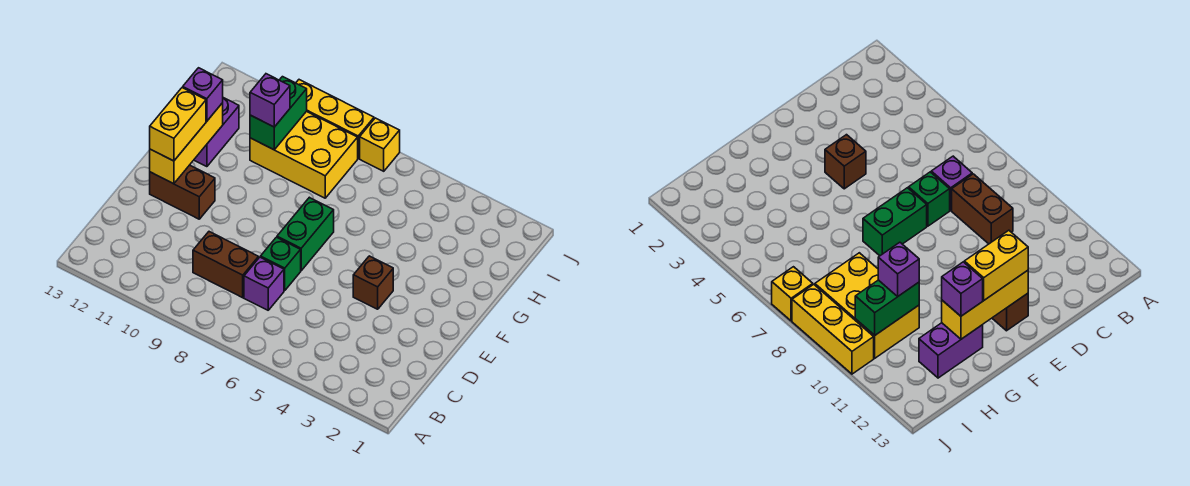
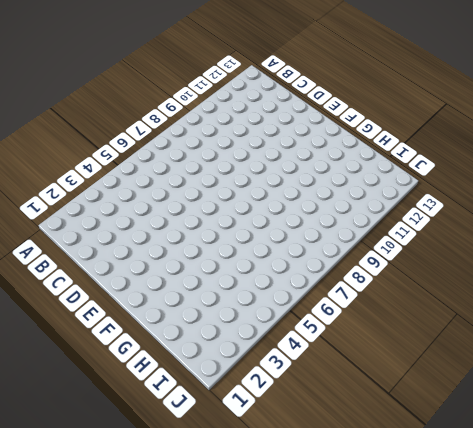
none -> purple 1x1 brick [244,257,284,310]
none -> brown 1x2 brick [193,232,259,298]
none -> green 1x1 brick [261,237,301,291]

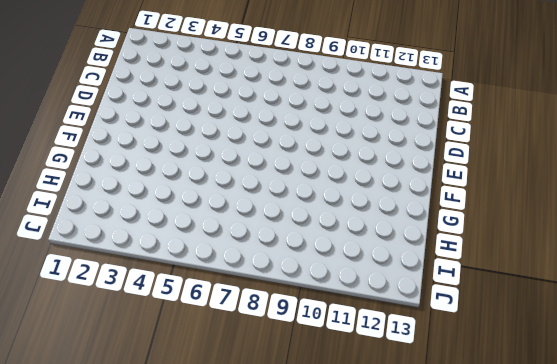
none -> purple 1x1 brick [244,257,284,310]
none -> brown 1x2 brick [193,232,259,298]
none -> green 1x1 brick [261,237,301,291]

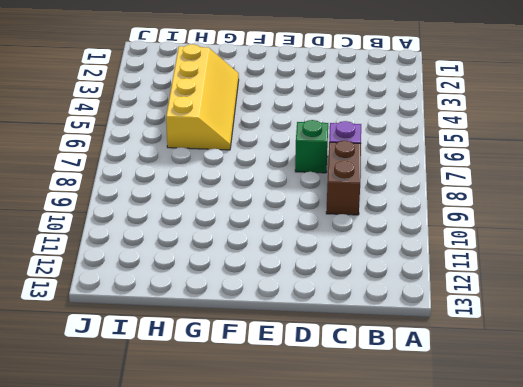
yellow 2x4 slope [166,44,239,150] -> none
none -> brown 1x1 brick [353,256,393,309]
none -> green 1x2 brick [277,197,334,271]
none -> brown 1x2 brick [150,165,215,219]

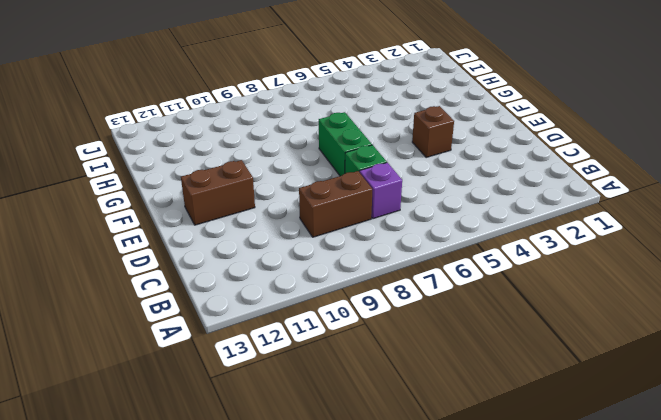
none -> purple 1x2 brick [194,98,239,167]
none -> yellow 2x3 brick [250,111,358,198]
none -> yellow 1x1 brick [360,118,400,171]

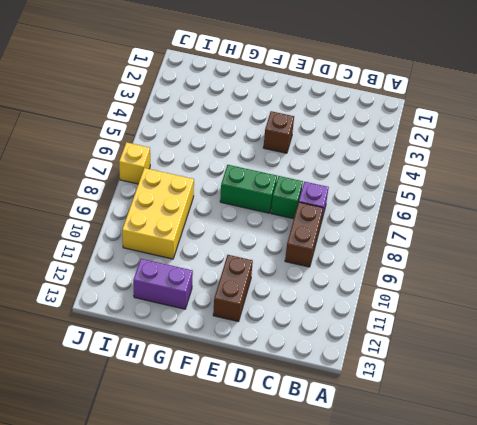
none -> yellow 1x3 brick [296,80,374,158]
none -> yellow 1x3 brick [150,103,223,184]
none -> green 1x2 brick [250,77,307,150]

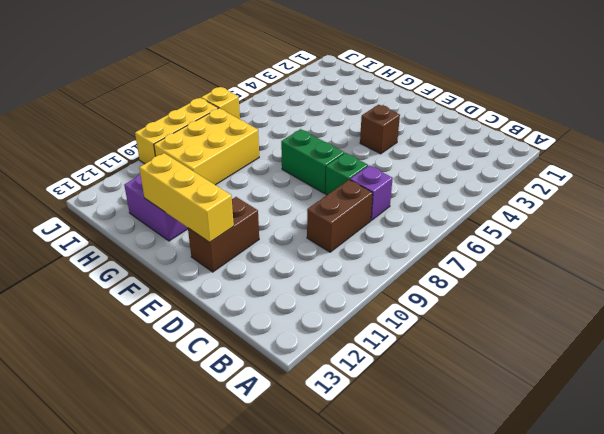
none -> green 1x2 brick [250,77,307,150]
none -> yellow 1x2 brick [150,88,206,161]
none -> purple 1x1 brick [183,68,223,121]

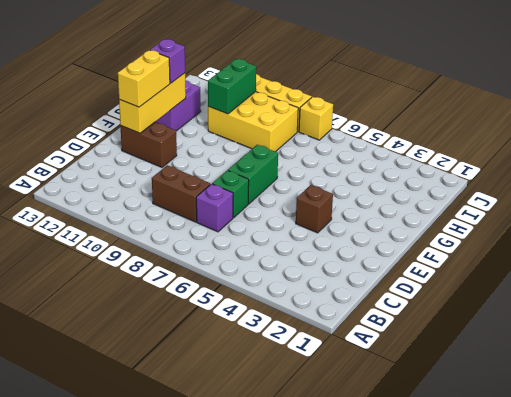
none -> purple 1x1 brick [250,74,290,127]

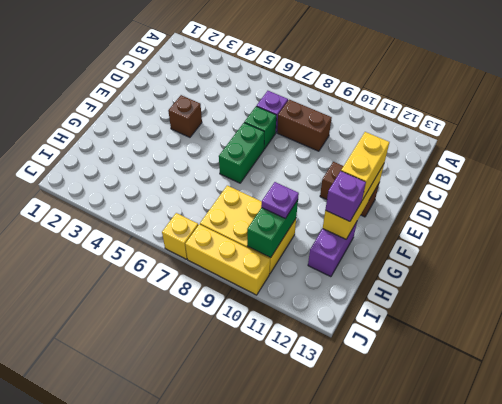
purple 1x1 plate [261,182,299,218] -> purple 1x1 brick [250,74,290,127]

